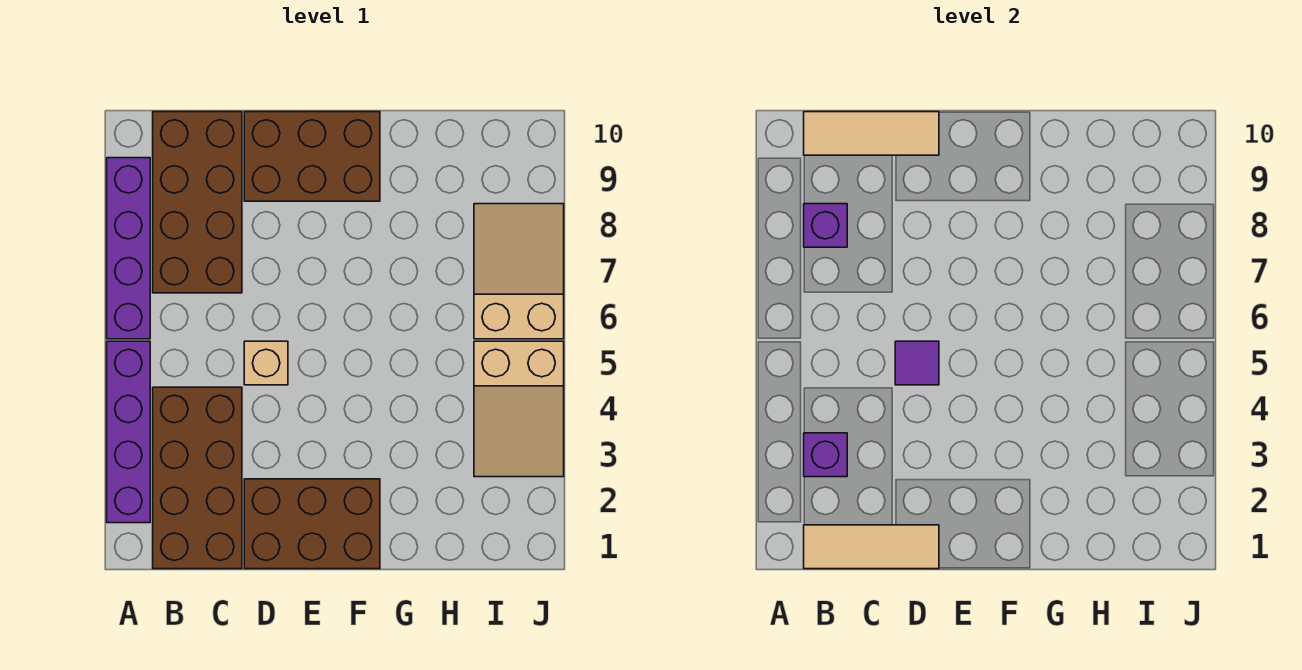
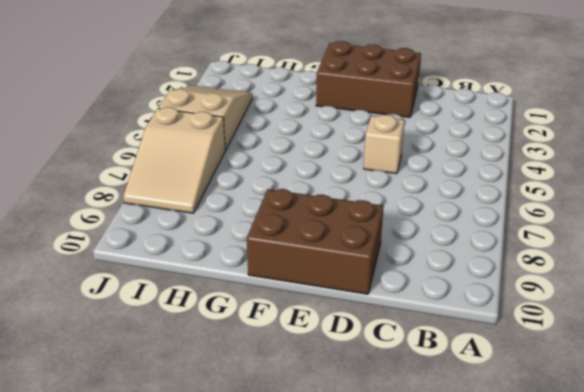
none -> purple 1x4 brick [107,341,150,523]
none -> purple 1x4 brick [107,158,150,339]
none -> brown 2x4 brick [153,387,242,569]

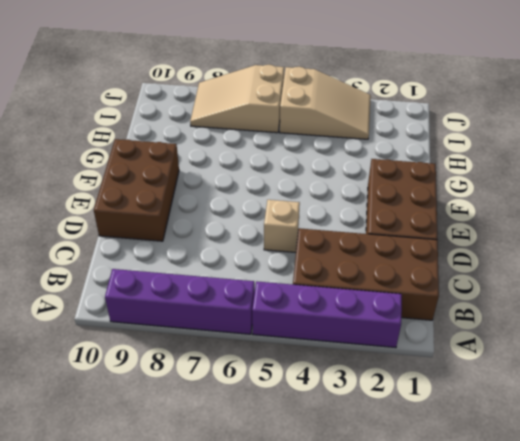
none -> brown 2x4 brick [153,112,242,293]
none -> tan 1x3 tile [804,525,939,569]
none -> purple 1x1 brick [804,433,847,477]

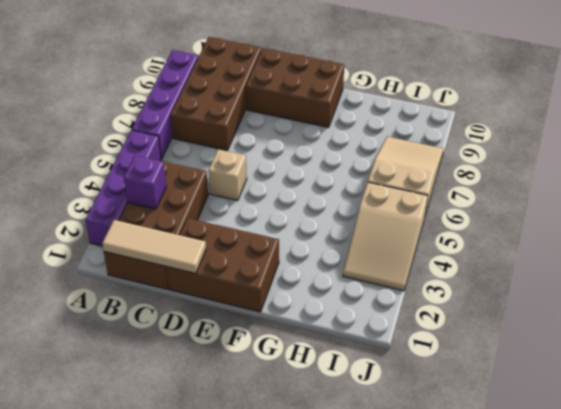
none -> purple 1x1 brick [804,204,847,247]
none -> tan 1x3 tile [804,112,939,155]
none -> purple 1x1 tile [895,341,939,385]

